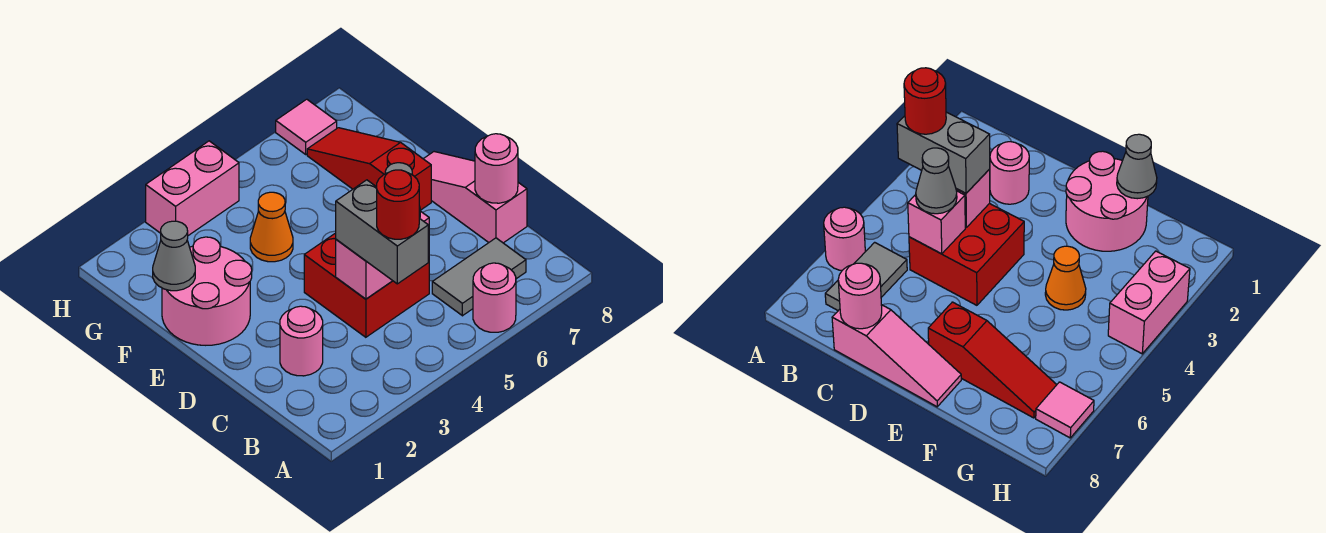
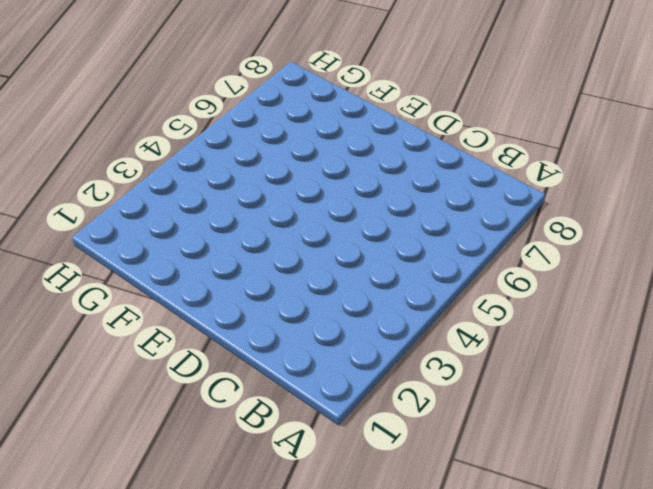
none -> pink 1x1 round brick [473,263,516,332]
none -> grey 1x2 tile [432,238,526,316]
none -> pink 1x1 round brick [280,306,323,376]

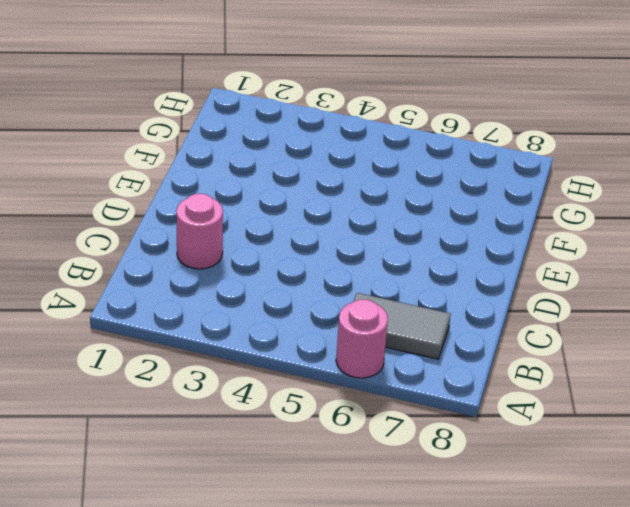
none -> red 2x2 brick [304,233,429,337]
none -> pink 1x3 slope [424,152,527,243]
none -> pink 2x2 round brick [162,237,252,345]

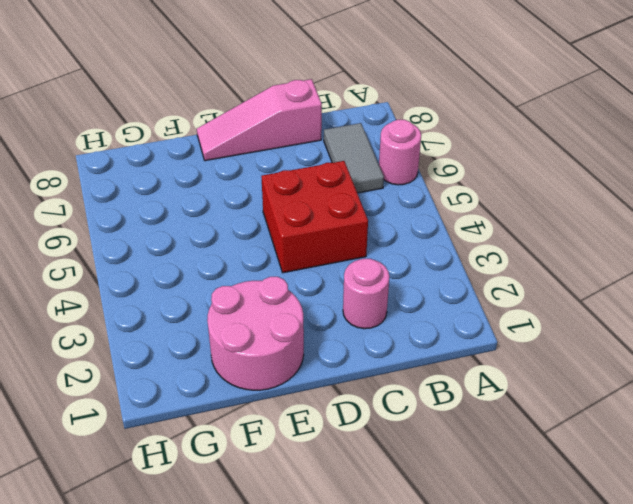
none -> red 1x3 slope [307,128,431,210]
none -> orange 1x1 cone [250,192,293,262]
none -> pink 1x2 brick [146,141,239,236]

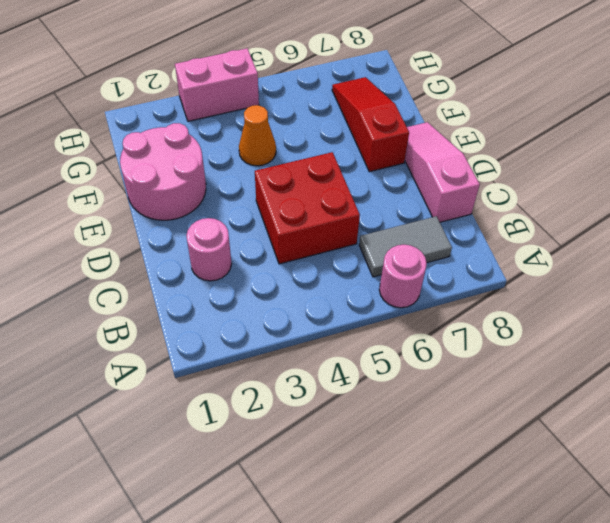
none -> pink 1x1 tile [276,99,337,154]
none -> pink 1x1 brick [336,239,392,299]
none -> pink 1x1 brick [908,191,965,254]

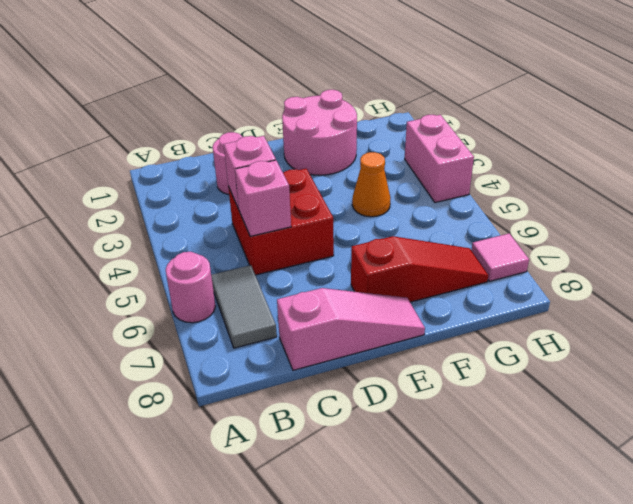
none -> pink 1x1 round brick [475,134,518,203]
none -> grey 1x1 cone [153,221,195,291]
none -> grey 1x2 brick [336,180,428,284]

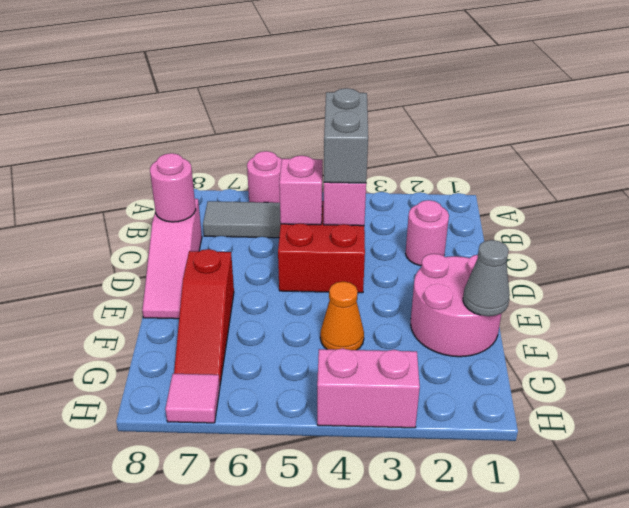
none -> grey 1x1 cone [916,148,957,214]
none -> red 1x1 round brick [377,170,419,239]

